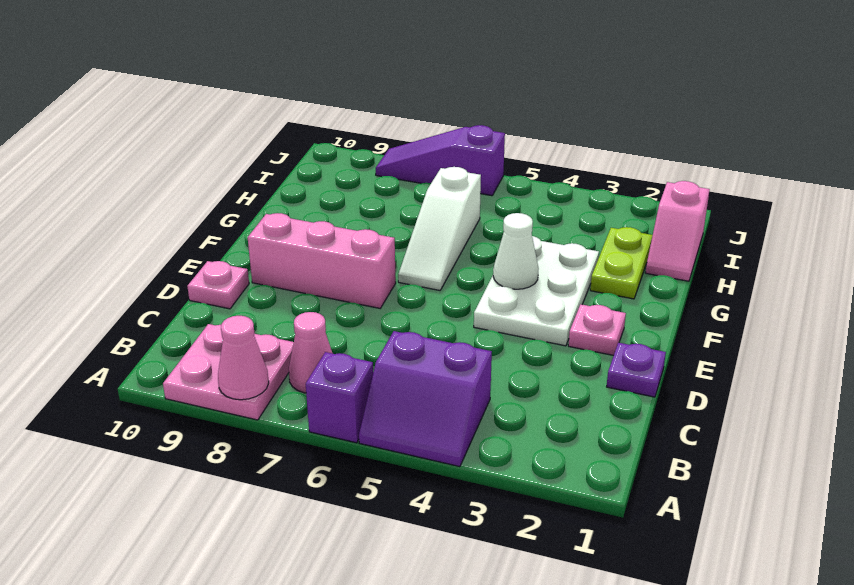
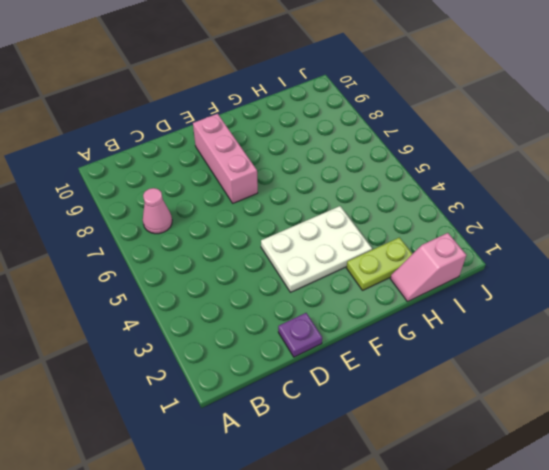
none -> purple 2x2 slope [359,331,492,467]
none -> purple 1x1 brick [306,352,373,443]
none -> pink 2x2 plate [163,324,294,420]

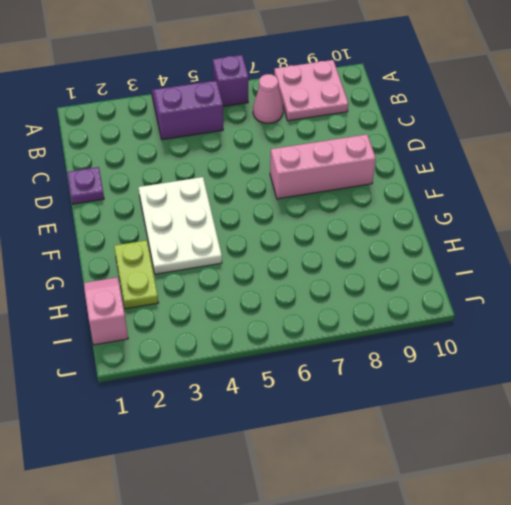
none -> pink 1x1 plate [187,261,249,309]
none -> pink 1x1 plate [568,304,626,355]
none -> white 1x3 slope [398,167,481,290]

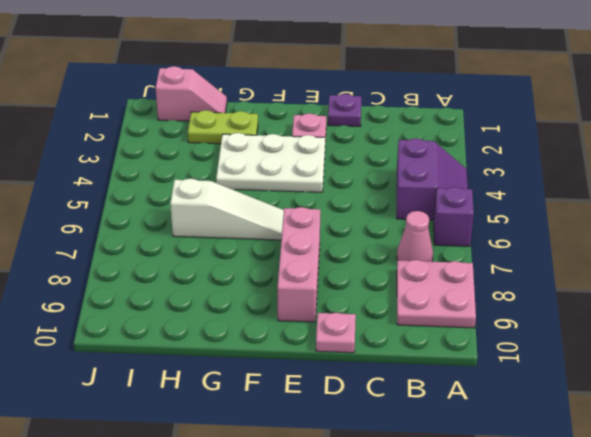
none -> purple 1x3 slope [376,125,505,196]
none -> pink 1x1 cone [218,316,269,400]
none -> white 1x1 cone [493,213,539,289]

